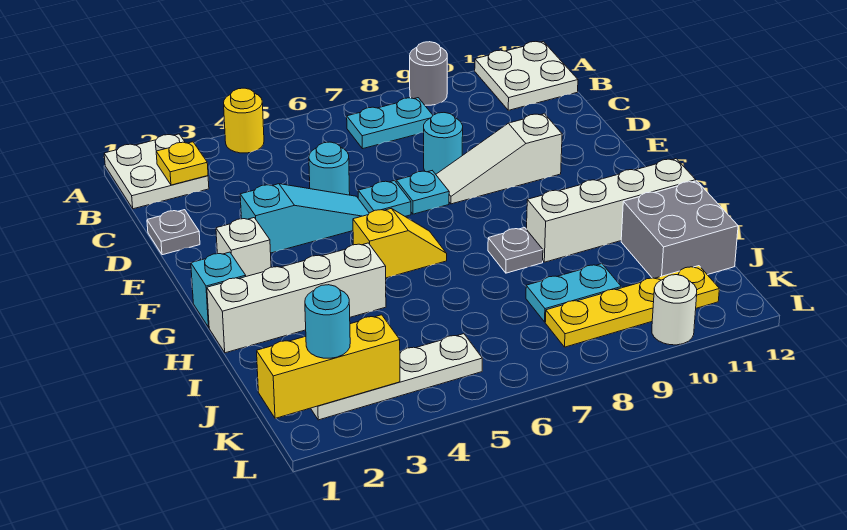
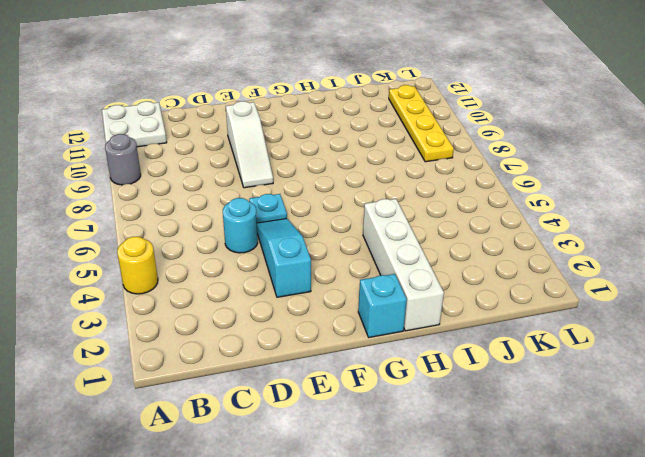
none -> white 2x2 plate [104,134,209,209]
none -> cyan 1x2 plate [347,98,433,149]
none -> grey 1x1 plate [147,210,200,255]

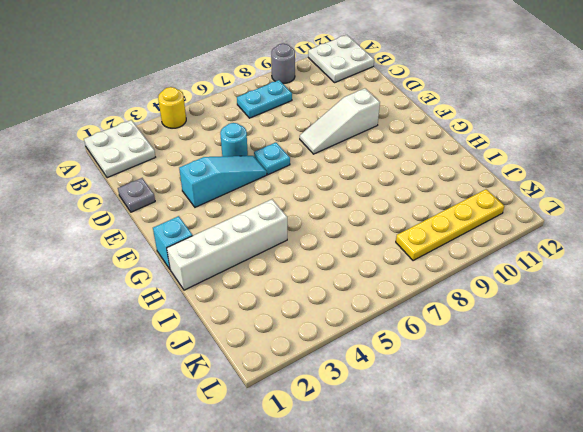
none -> cyan 1x1 round brick [424,113,463,174]
none -> cyan 1x1 plate [396,171,449,214]
none -> white 1x1 brick [216,218,271,276]

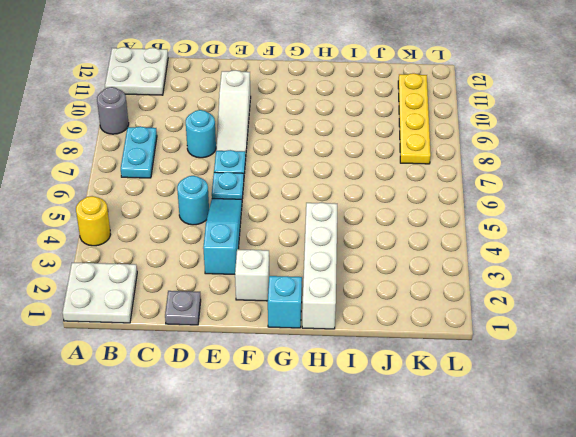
none -> yellow 1x2 slope [353,208,447,278]
none -> grey 1x1 plate [488,228,543,273]
none -> white 1x4 brick [527,159,696,262]

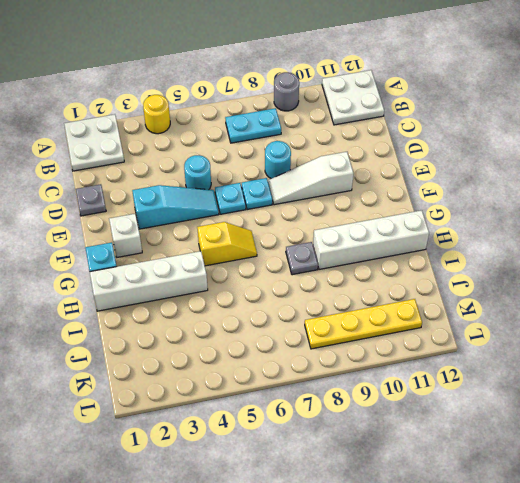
none -> grey 2x2 brick [621,181,738,278]
none -> cyan 1x2 plate [526,264,621,322]
none -> white 1x4 plate [311,334,482,420]

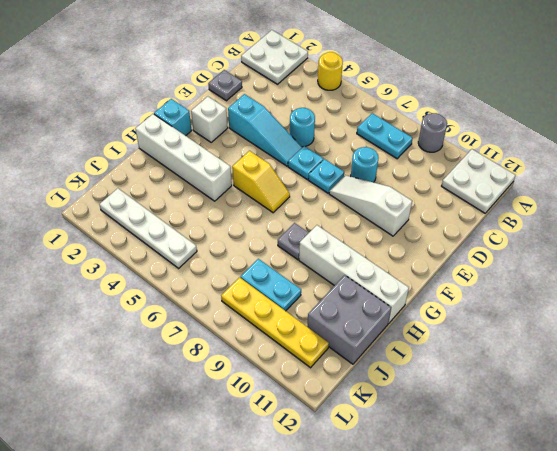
none -> white 1x1 round brick [652,275,697,345]
none -> yellow 1x1 plate [156,142,208,185]
none -> yellow 1x3 brick [257,315,400,418]

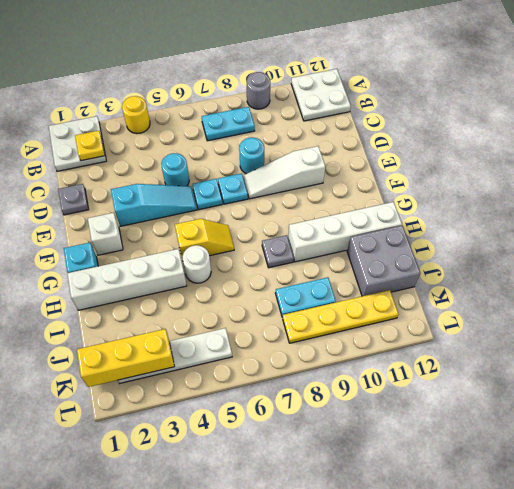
white 1x1 round brick [183,245,211,283] -> white 1x1 round brick moved to [652,275,697,345]
none -> cyan 1x1 round brick [305,285,350,358]

